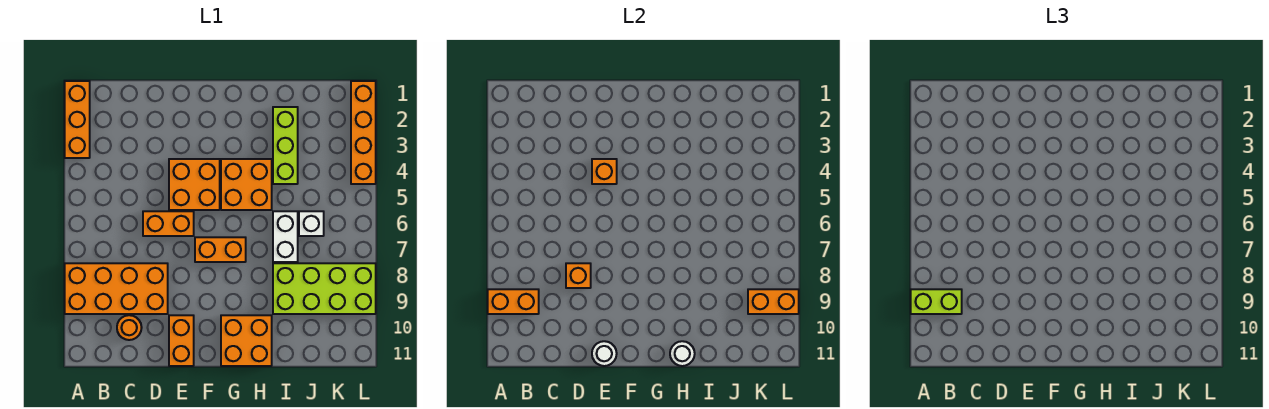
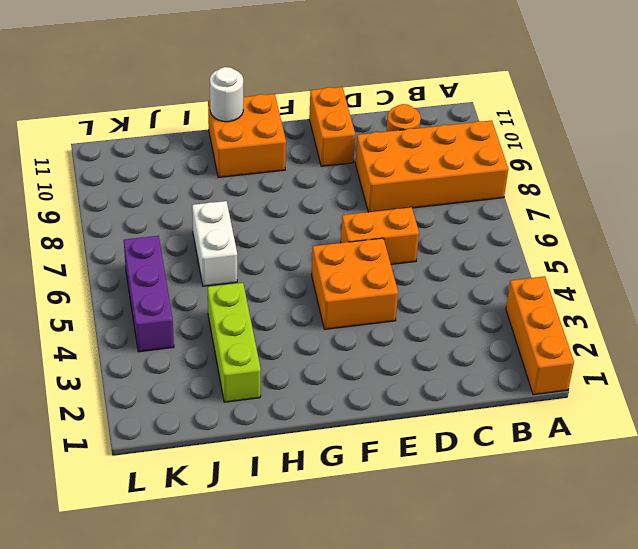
purple 1x3 brick [124,236,174,352] -> none
none -> orange 1x2 brick [195,237,246,262]
none -> orange 2x2 brick [221,159,272,210]
none -> lime 2x4 brick [273,263,376,314]

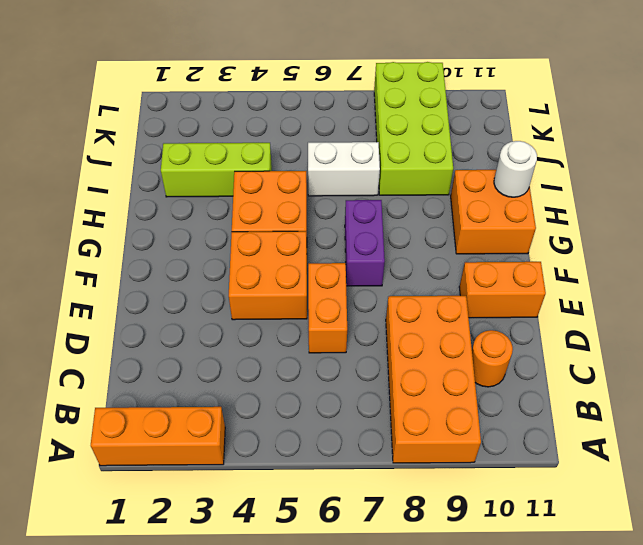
purple 1x2 brick [345,200,385,286] -> orange 1x2 brick [195,237,246,262]
none -> white 1x1 brick [299,211,324,236]
none -> orange 1x4 brick [351,81,376,184]
none -> orange 1x2 brick [488,289,539,314]

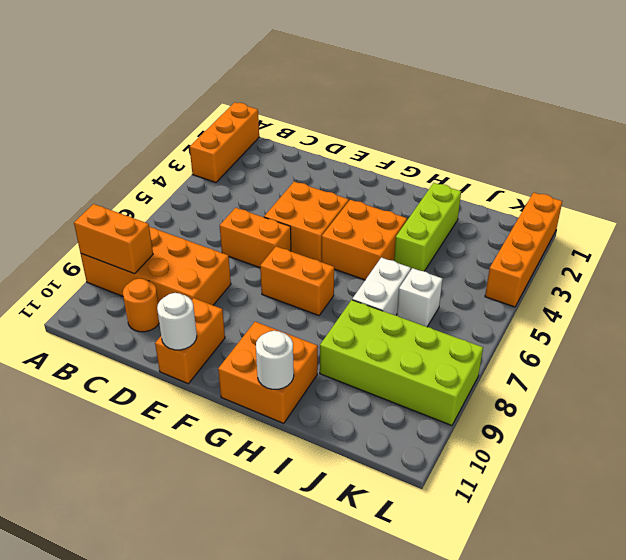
none -> orange 1x1 brick [566,263,591,288]
none -> orange 1x1 brick [592,159,617,184]
none -> orange 1x2 brick [748,289,799,314]

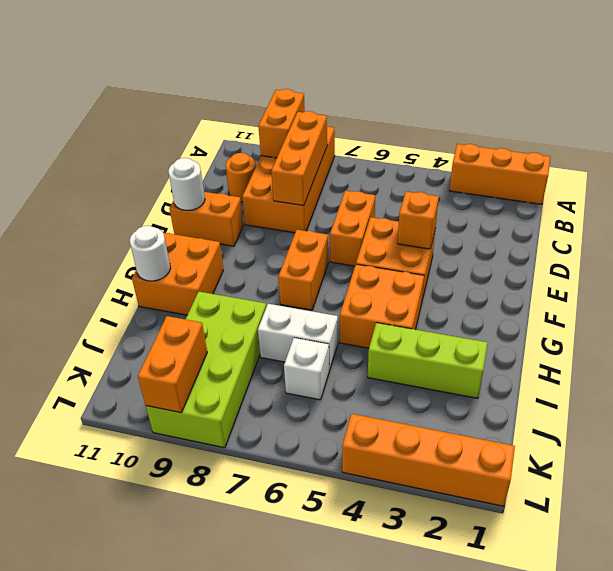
orange 1x3 brick [271,111,327,206] -> orange 1x1 brick [566,263,591,288]
none -> lime 1x2 brick [911,289,962,314]

